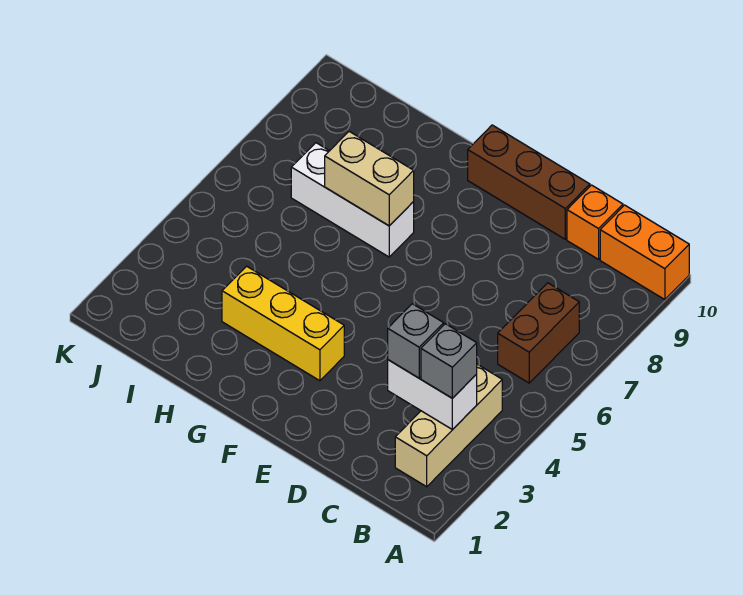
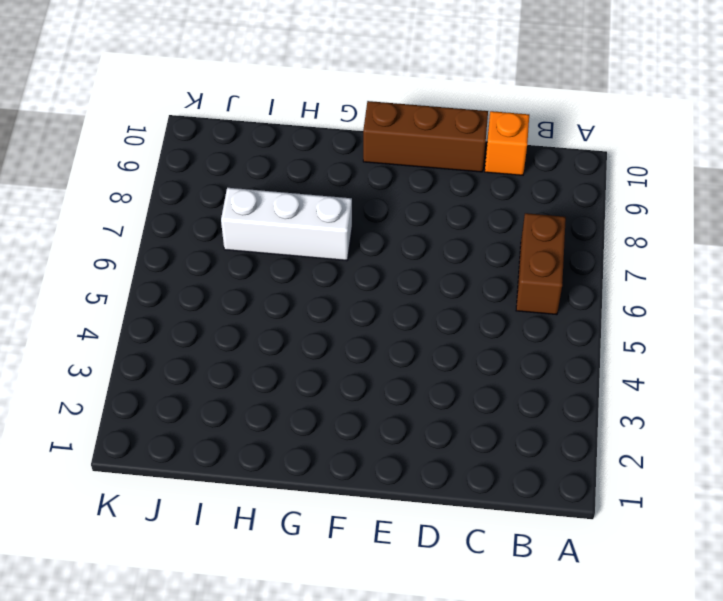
none -> orange 1x2 brick [600,205,689,300]
none -> tan 1x3 brick [395,364,502,487]

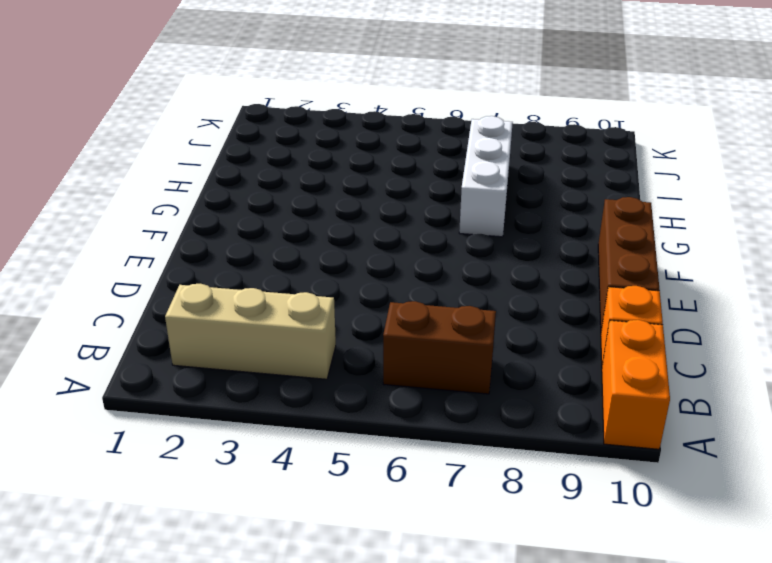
none -> yellow 1x3 brick [222,266,344,381]
none -> white 1x2 brick [388,360,477,430]

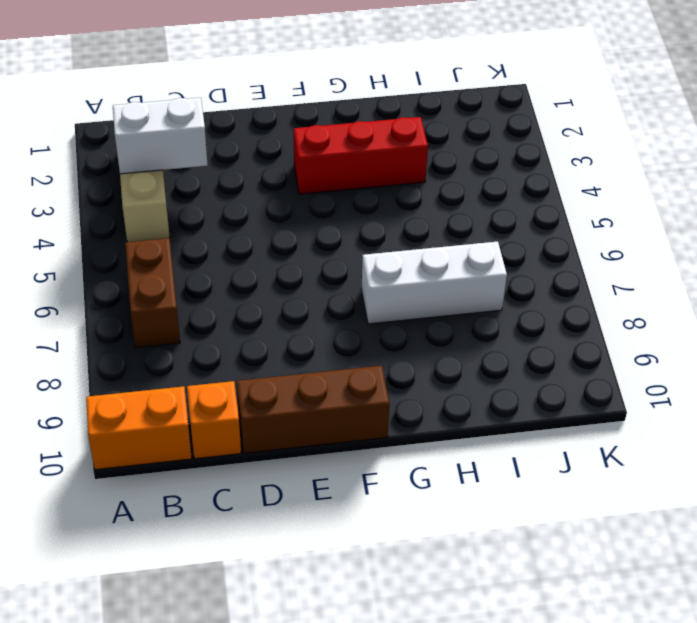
red 1x3 brick [294,117,428,194] -> yellow 1x3 brick [222,266,344,381]
none -> tan 1x2 brick [325,132,414,226]
none -> grey 1x1 brick [421,324,477,398]

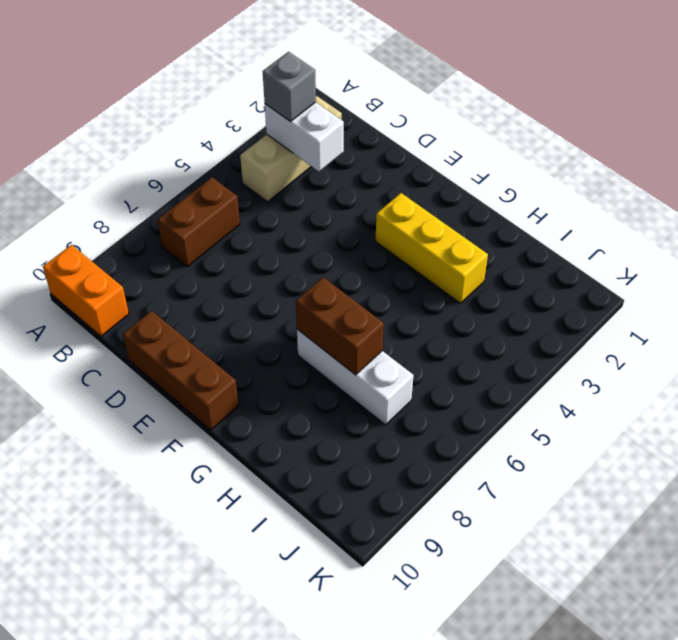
brown 1x2 brick [296,277,384,375] -> tan 1x2 brick [325,132,414,226]
none -> orange 1x1 brick [567,185,623,259]
none -> grey 1x1 brick [388,304,444,378]

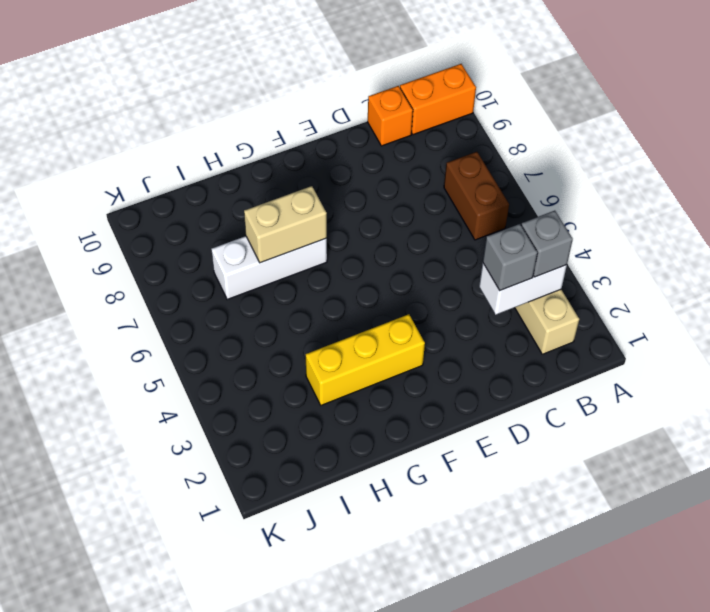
none -> brown 1x3 brick [468,125,590,239]

